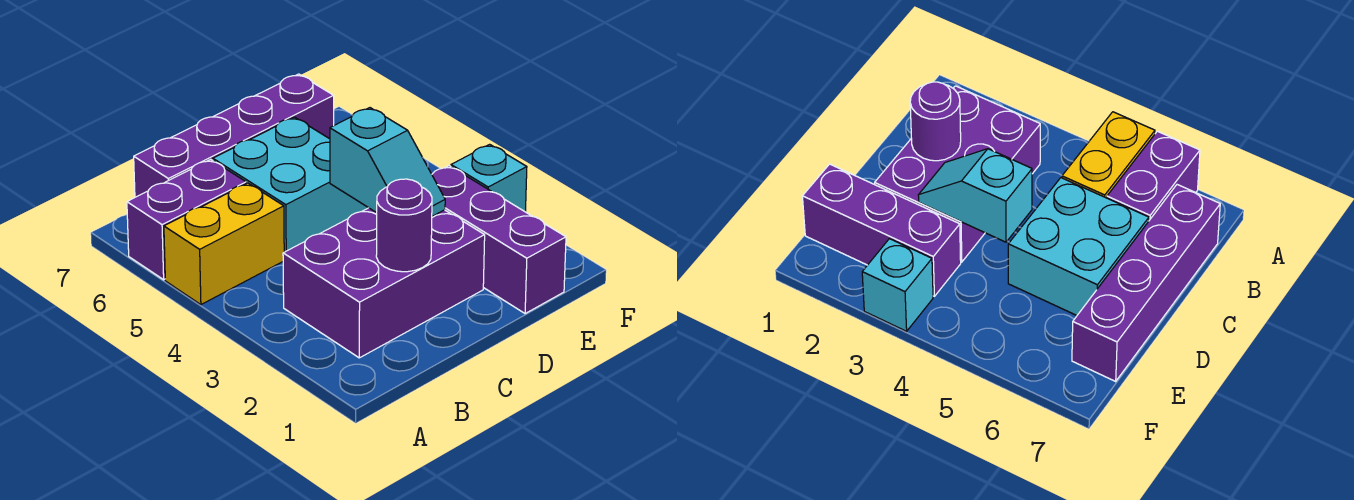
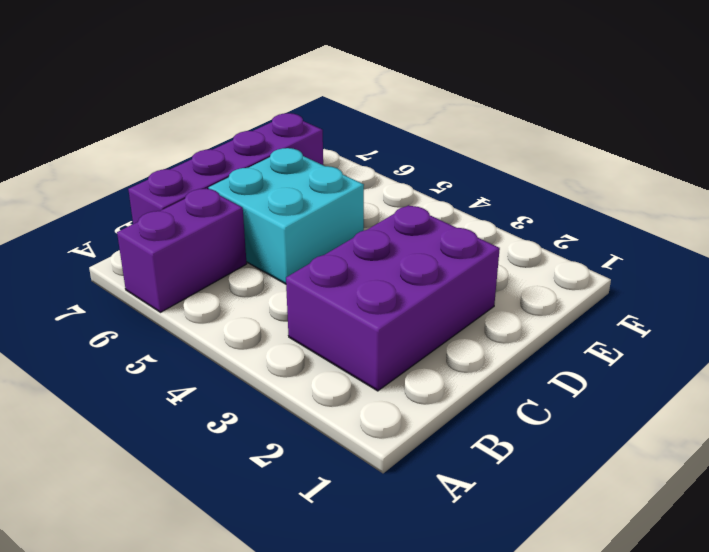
none -> yellow 1x2 brick [164,183,284,305]
none -> purple 1x3 brick [432,166,566,314]

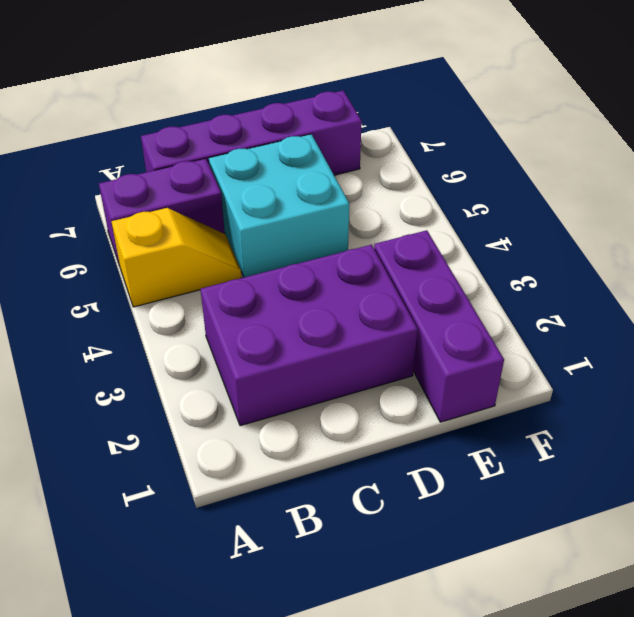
yellow 1x2 slope [111,208,242,307] -> yellow 1x2 brick [164,183,284,305]
none -> cyan 1x1 brick [451,144,527,212]
none -> purple 1x1 round brick [376,179,432,272]

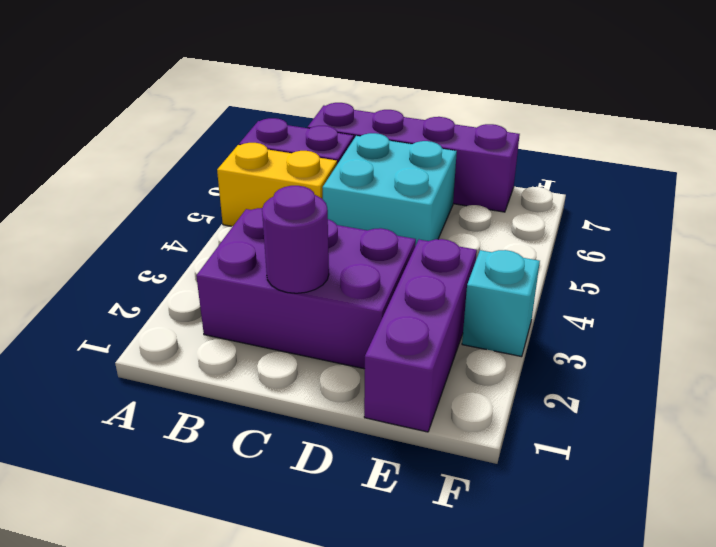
none -> cyan 1x2 slope [330,108,445,216]

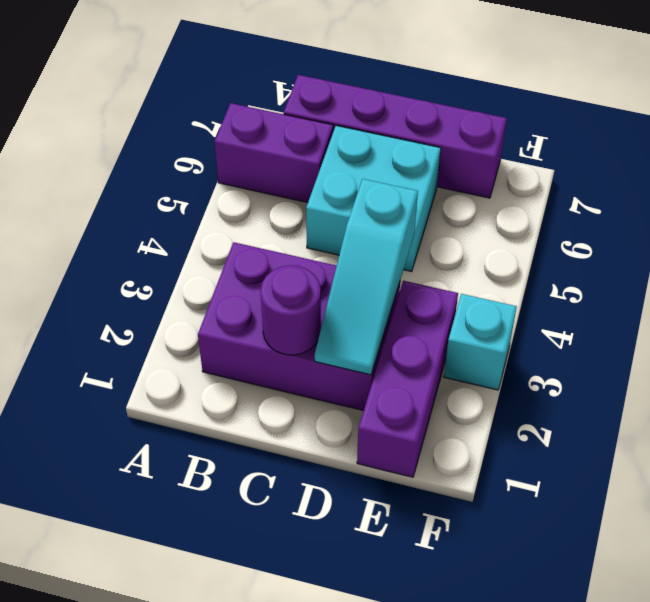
cyan 1x3 slope [315,179,418,375] -> cyan 1x2 slope [330,108,445,216]
none -> yellow 1x2 brick [164,183,284,305]

